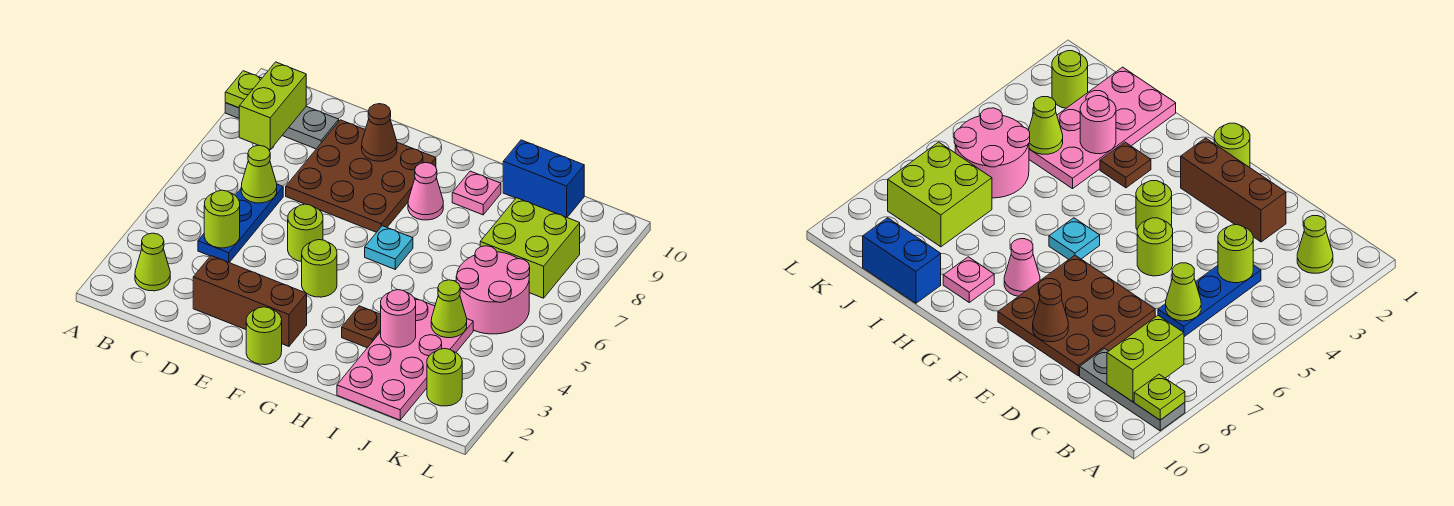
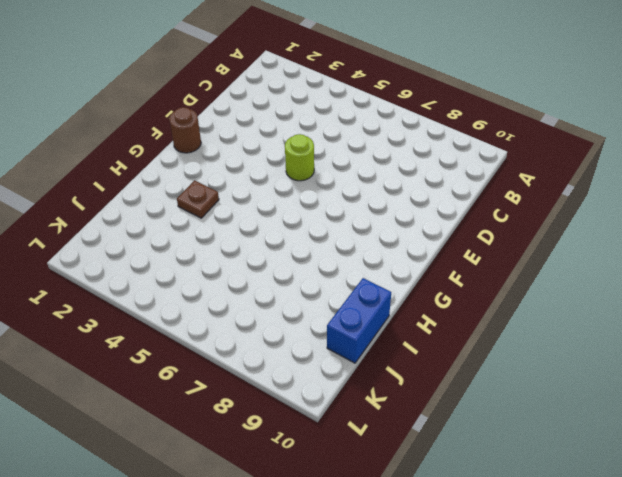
brown 1x1 round brick [169,107,201,153] -> lime 1x1 round brick [246,307,282,365]
none -> grey 1x3 plate [225,103,339,149]
none -> lime 1x1 cone [135,233,170,291]
none -> blue 1x3 plate [198,184,283,262]

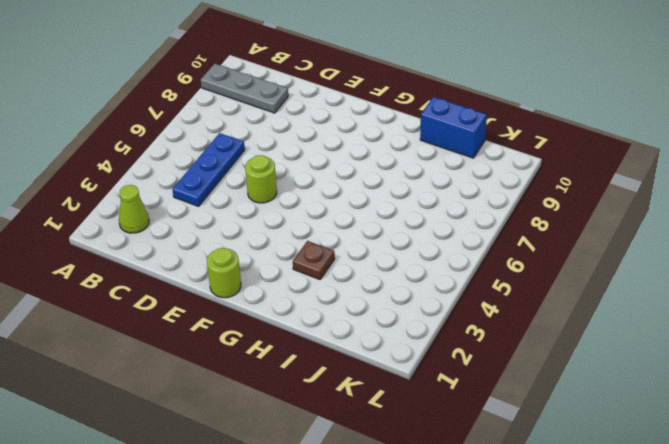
none -> brown 1x3 brick [193,256,307,346]
none -> brown 3x3 plate [286,120,436,232]
none -> lime 1x1 round brick [302,240,337,297]

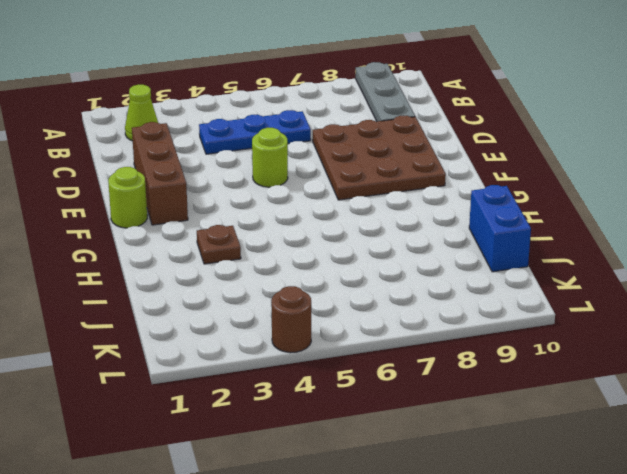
brown 1x1 round brick [271,286,311,353] -> none
none -> lime 1x1 round brick [302,240,337,297]
none -> cyan 1x1 plate [365,226,413,269]
none -> pink 1x1 cone [408,163,443,220]

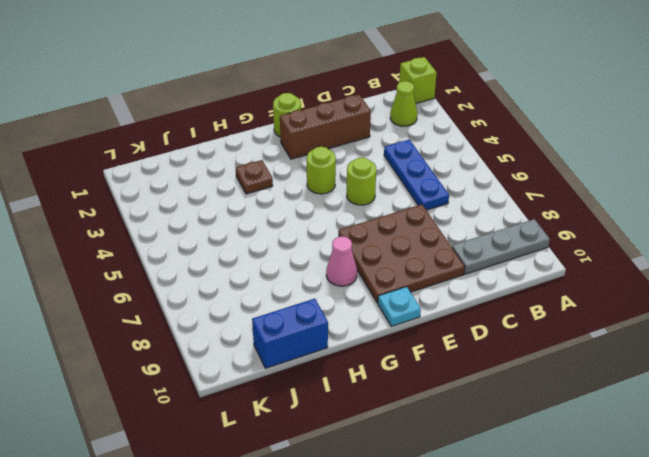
lime 1x1 brick [399,57,437,104] -> none
cyan 1x1 plate [378,287,421,326] -> cyan 1x1 plate moved to [365,226,413,269]
none -> pink 1x1 plate [452,171,501,215]
none -> pink 2x4 plate [337,298,473,420]
none -> pink 2x2 round brick [456,246,530,334]

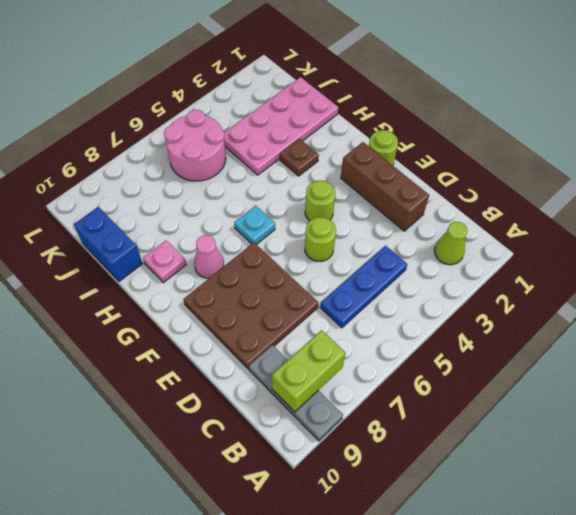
none -> lime 2x2 brick [480,198,580,298]
none -> lime 1x1 round brick [427,349,462,406]
none -> lime 1x1 plate [225,71,262,108]

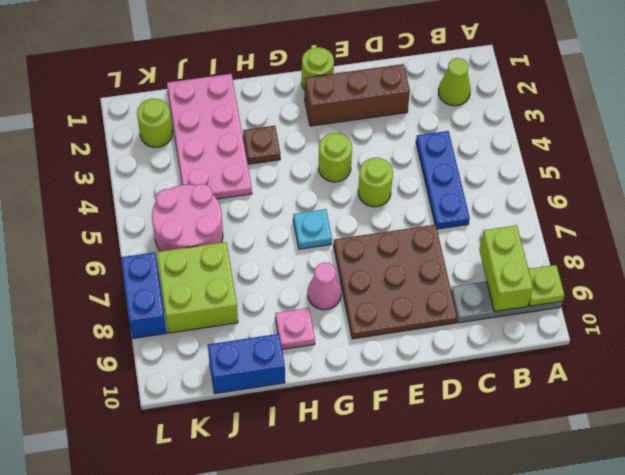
blue 1x2 brick [121,252,167,338] -> none
none -> lime 1x1 round brick [204,190,240,248]
none -> lime 1x1 cone [241,145,277,203]
none -> brown 1x1 cone [362,104,397,161]

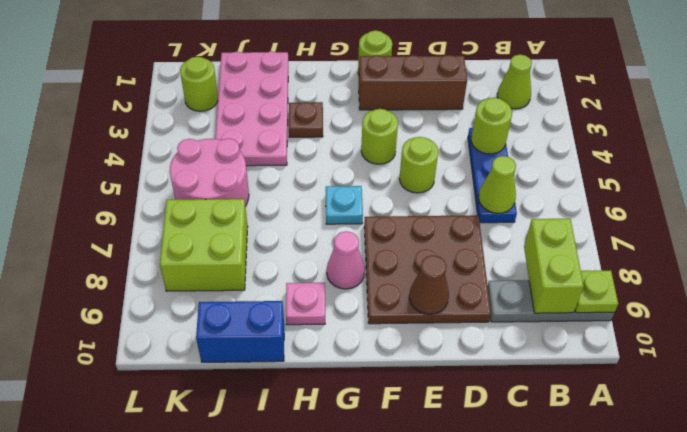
none -> pink 1x1 round brick [381,290,416,347]
none -> lime 1x1 cone [431,280,467,338]

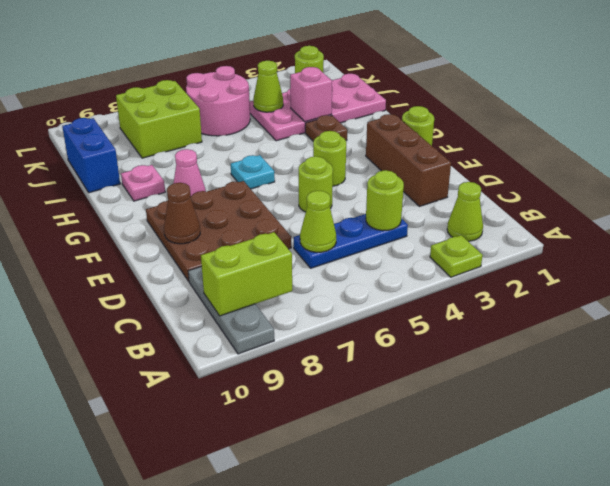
lime 1x1 plate [430,235,483,277] -> lime 1x1 plate moved to [225,71,262,108]
pink 1x1 brick [290,67,332,122] -> pink 1x1 round brick [381,290,416,347]

